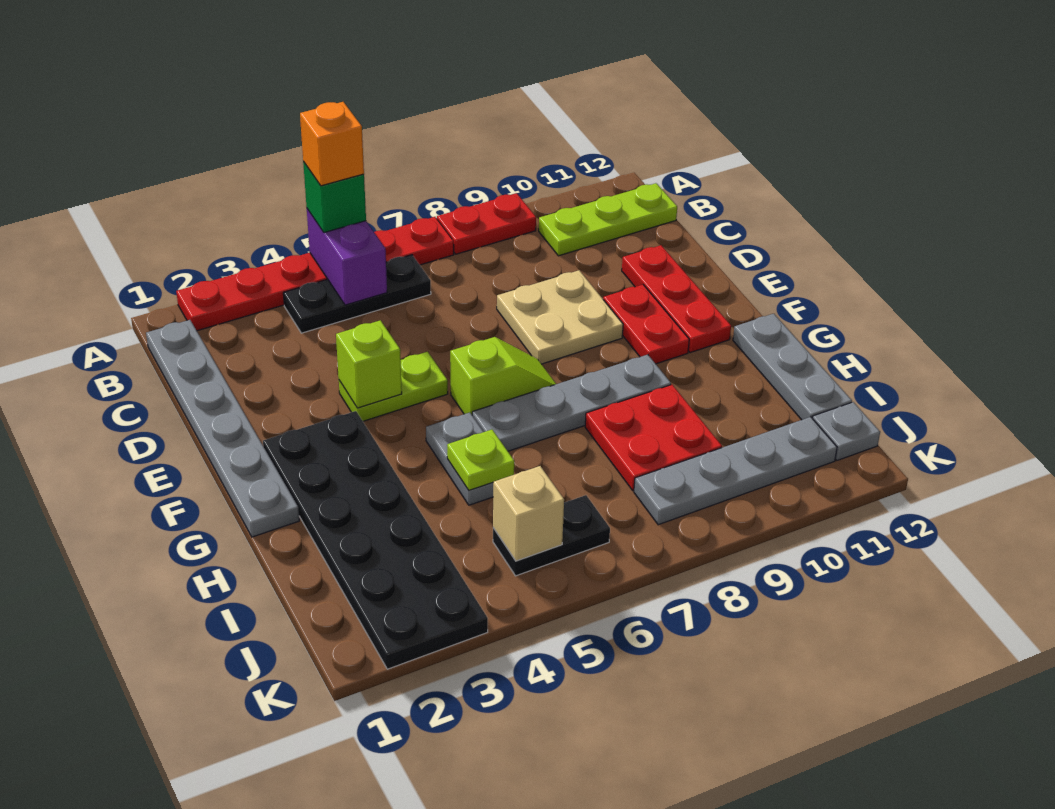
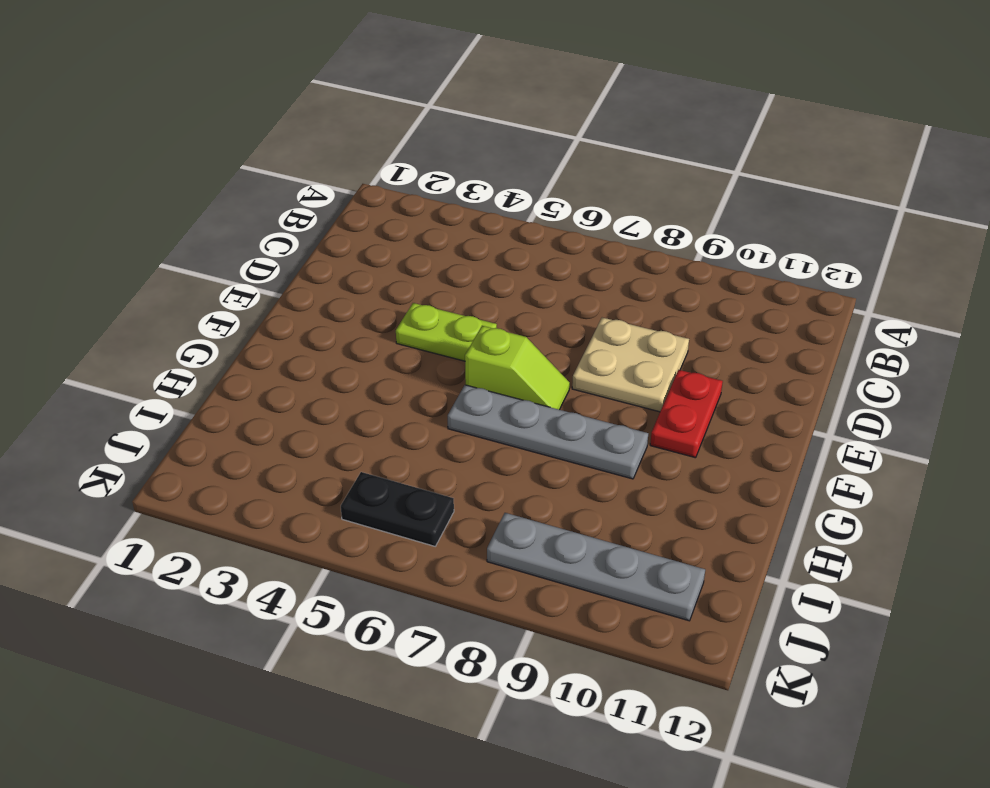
none -> red 1x6 plate [176,217,454,331]
none -> red 1x2 plate [437,193,536,254]
none -> grey 1x6 plate [146,320,299,537]

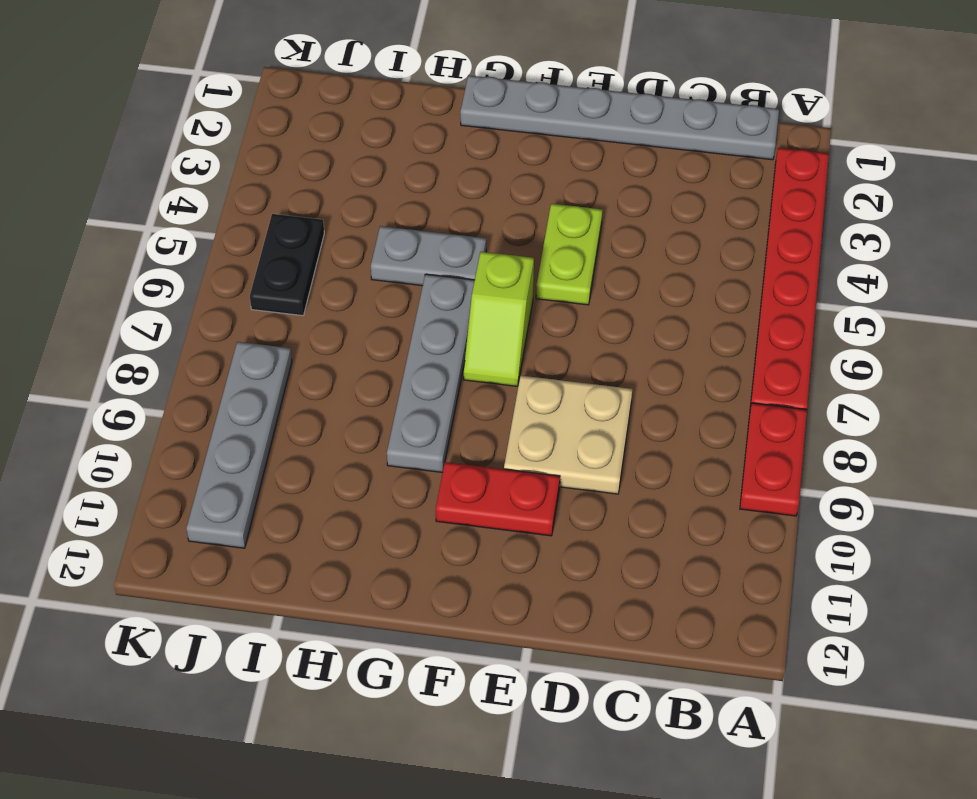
none -> black 1x3 plate [283,255,431,333]
none -> lime 1x3 plate [539,183,677,256]
none -> red 1x3 plate [622,245,731,353]

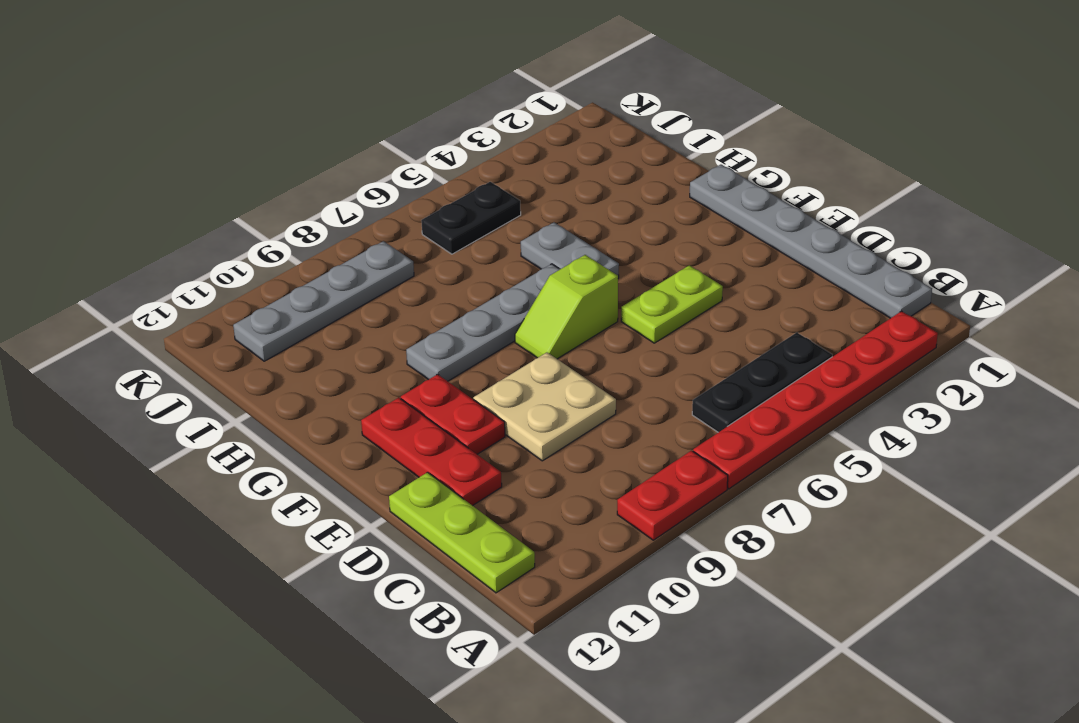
lime 1x3 plate [389,472,535,593] -> lime 1x3 plate turned to [539,183,677,256]
none -> black 2x6 plate [263,411,488,669]
none -> grey 1x3 plate [733,314,852,420]
none -> red 2x2 plate [585,385,722,490]

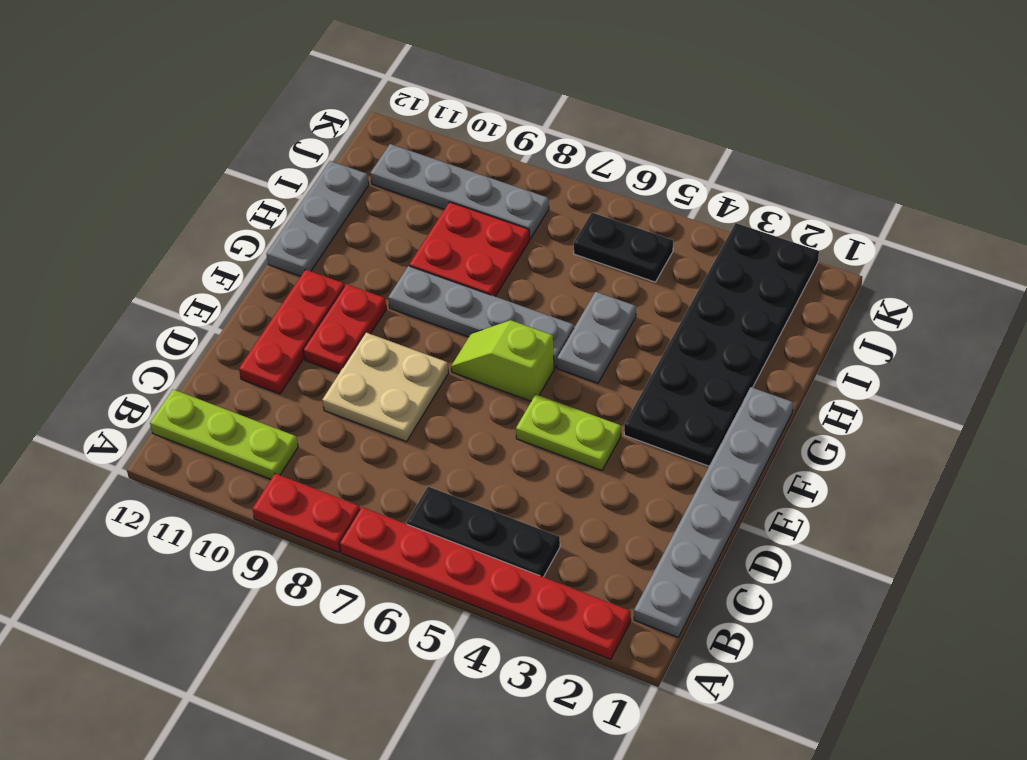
none -> grey 1x1 plate [812,402,880,460]
none -> purple 1x2 brick [307,209,387,305]
none -> lime 1x1 brick [336,320,402,408]

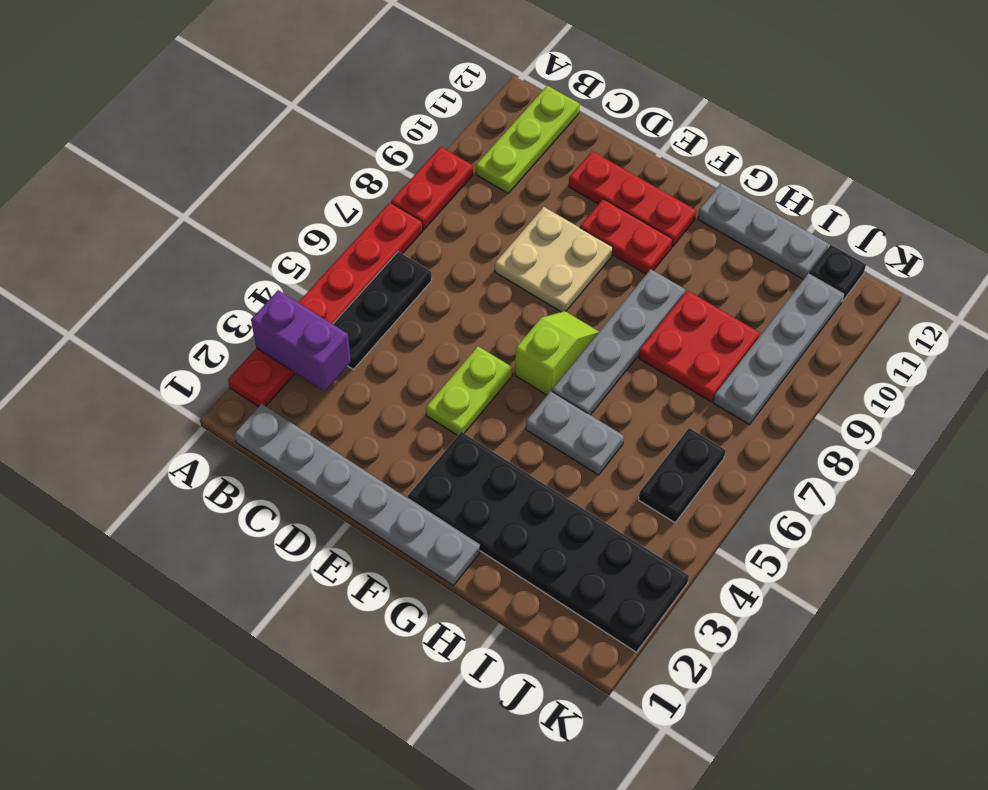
purple 1x2 brick [251,290,351,391] -> purple 1x2 brick moved to [307,209,387,305]
black 1x1 plate [809,245,866,302] -> grey 1x1 plate [812,402,880,460]
none -> lime 1x1 brick [336,320,402,408]
none -> lime 1x1 plate [447,430,514,490]
none -> tan 1x1 brick [493,466,564,561]

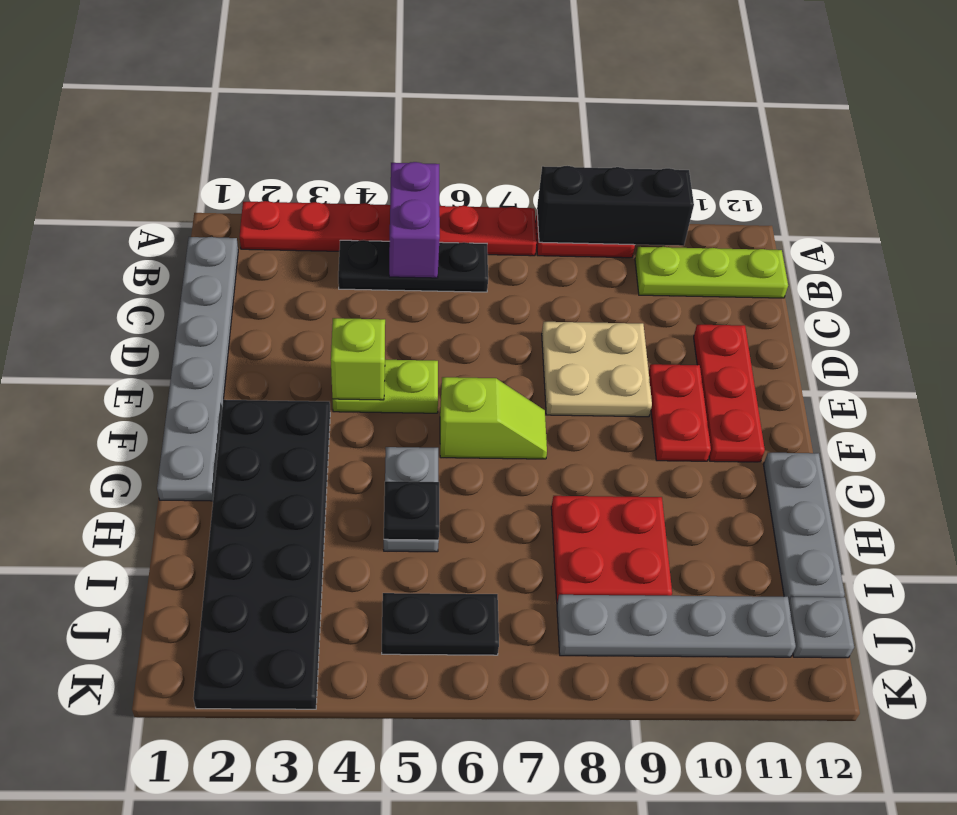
black 1x3 brick [537,166,694,246] -> none
black 1x1 plate [384,481,439,540] -> lime 1x1 plate [447,430,514,490]
none -> grey 1x4 plate [472,355,671,451]
none -> tan 1x1 brick [493,466,564,561]
none -> green 1x1 brick [303,162,366,233]

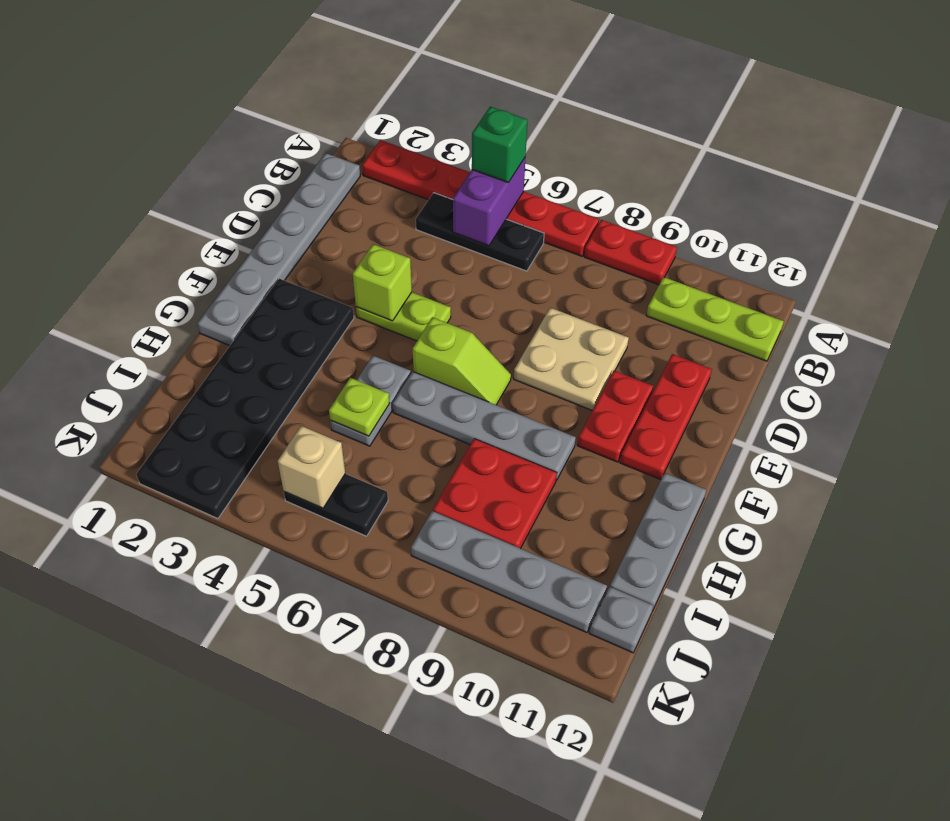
none -> orange 1x1 brick [300,102,364,186]

